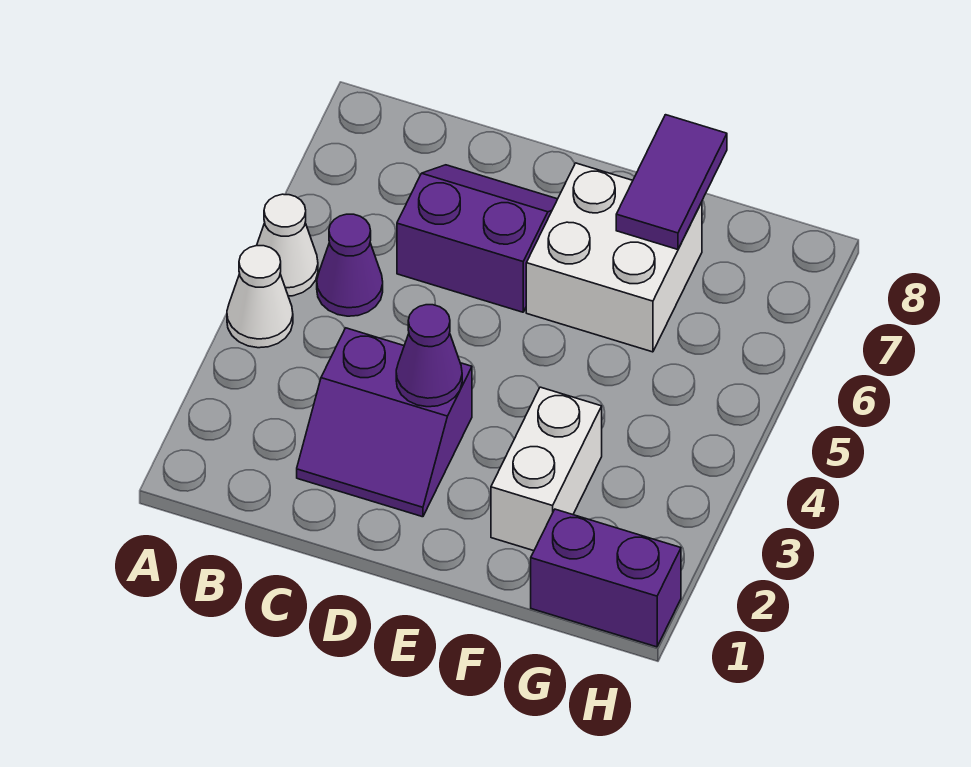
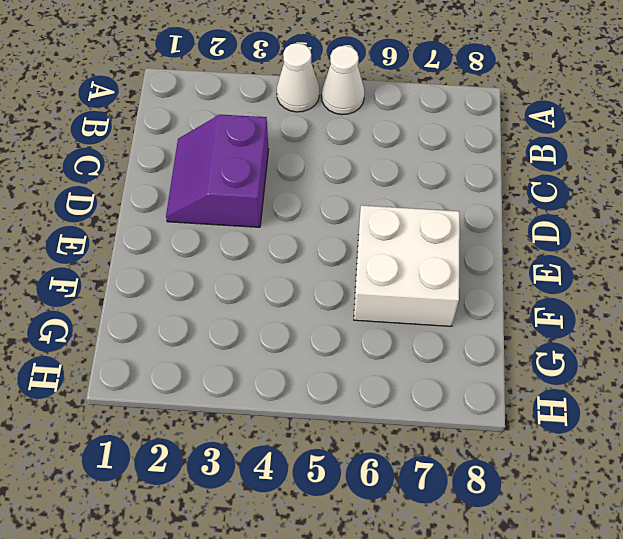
none -> purple 1x1 cone [317,214,383,316]
none -> purple 2x2 slope [397,165,557,312]

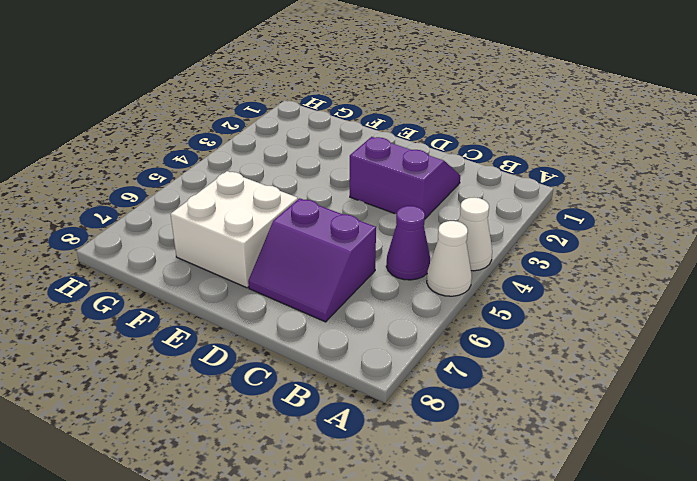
none -> white 1x2 brick [491,387,602,551]
none -> purple 1x2 brick [531,509,681,647]

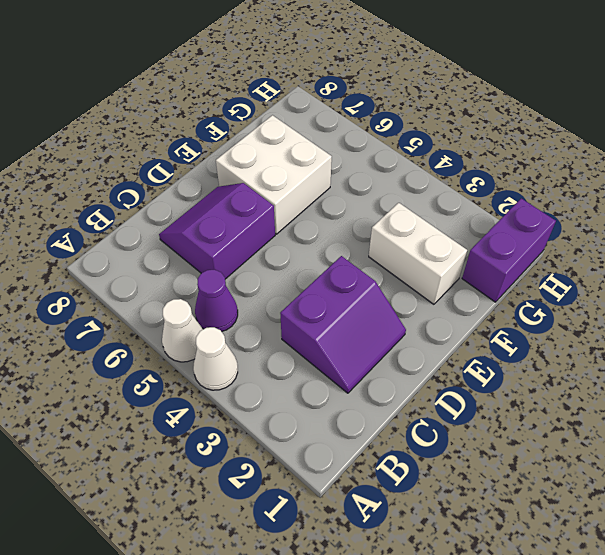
none -> purple 1x1 cone [396,305,462,407]
none -> purple 1x2 tile [616,115,727,249]

